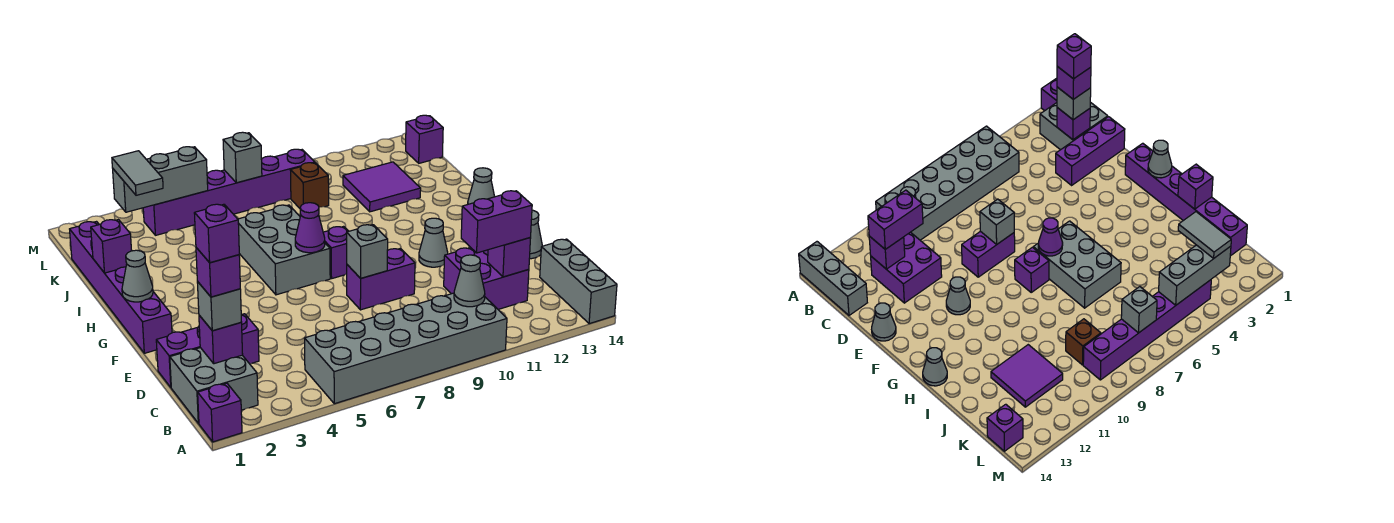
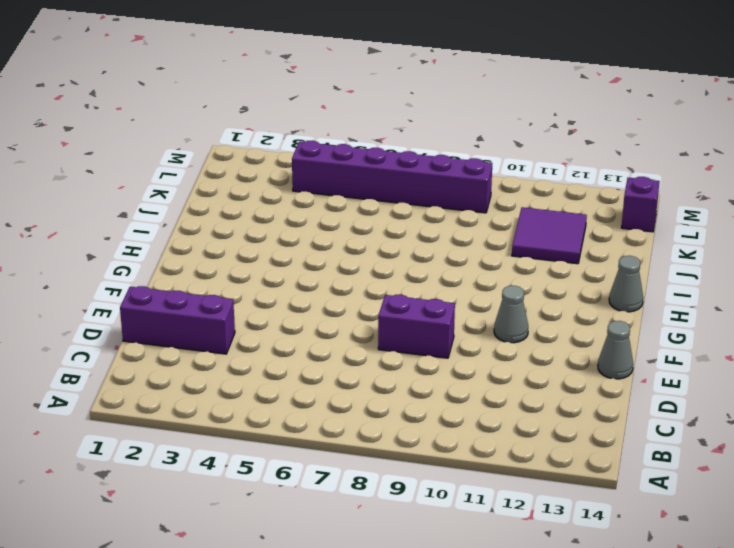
none -> purple 1x1 brick [198,383,242,442]
none -> grey 2x6 brick [304,293,507,404]
none -> grey 1x3 brick [540,239,617,324]
none -> grey 2x2 brick [170,348,258,423]

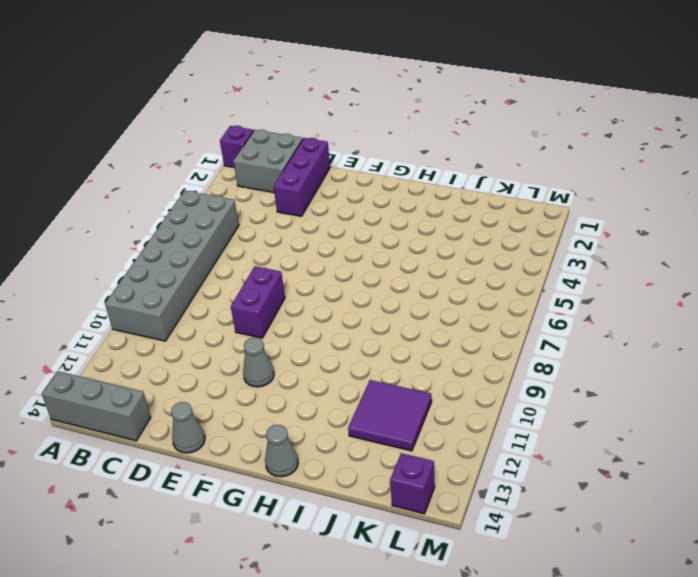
none -> purple 2x2 brick [444,248,529,309]
none -> purple 1x6 brick [70,222,172,353]
none -> grey 2x3 brick [238,205,330,295]
none -> purple 1x1 brick [323,226,349,278]

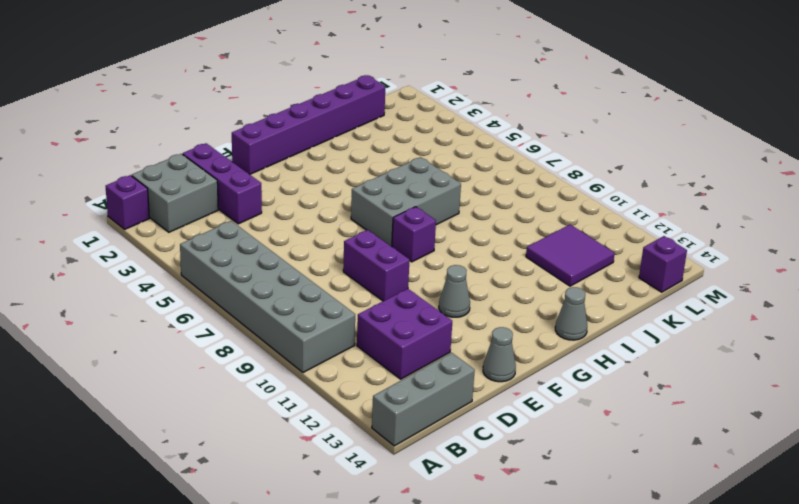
none -> brown 1x1 brick [290,163,329,208]
none -> purple 1x6 brick [143,149,315,235]
none -> grey 1x1 cone [454,255,485,307]
none -> purple 1x1 brick [199,315,243,364]

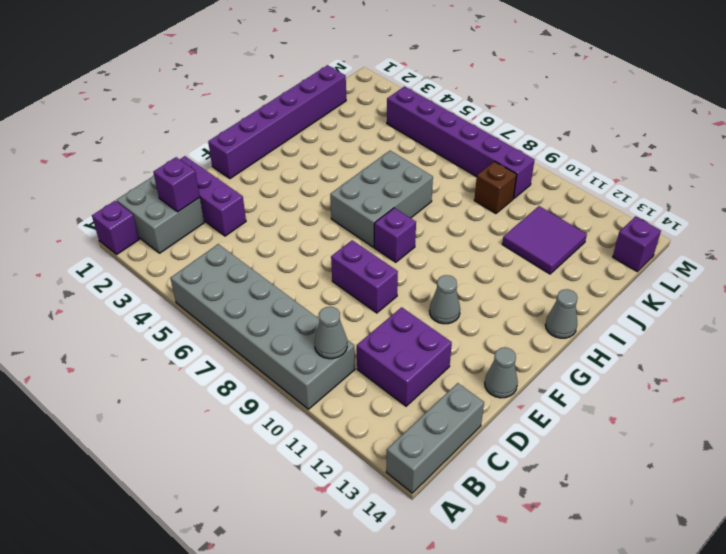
none -> purple 1x1 brick [488,238,531,277]
none -> grey 1x1 brick [347,225,388,278]
none -> grey 1x1 cone [122,250,153,302]
none -> purple 1x1 cone [295,203,325,253]

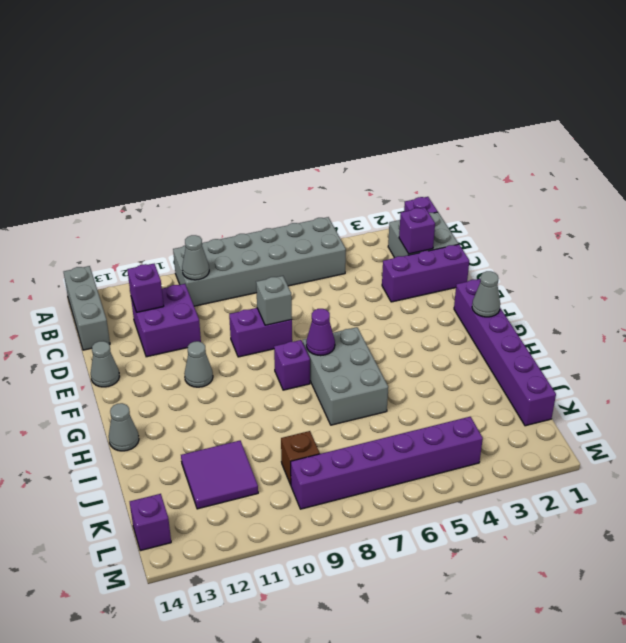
none -> purple 1x1 brick [91,220,132,273]
none -> grey 1x3 brick [113,147,208,212]
none -> grey 1x1 brick [223,132,262,183]
none -> grey 1x1 brick [197,282,241,331]

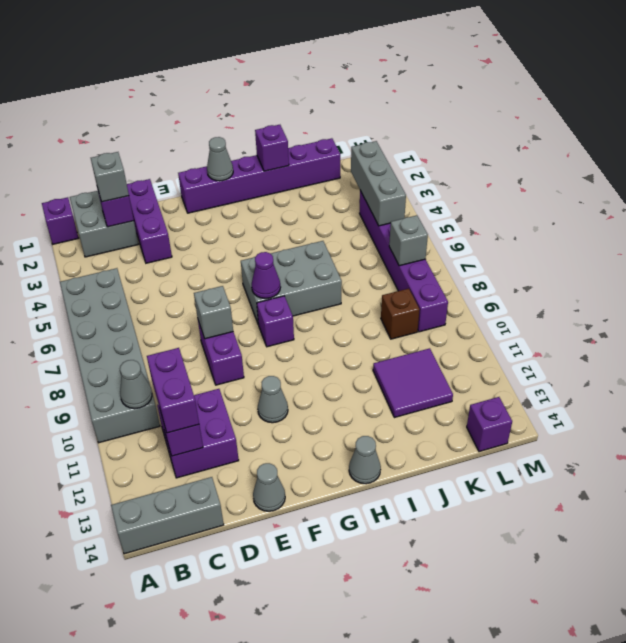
none -> grey 1x2 tile [112,151,163,195]
none -> purple 1x1 brick [196,248,240,297]
none -> purple 1x1 brick [194,204,239,263]

